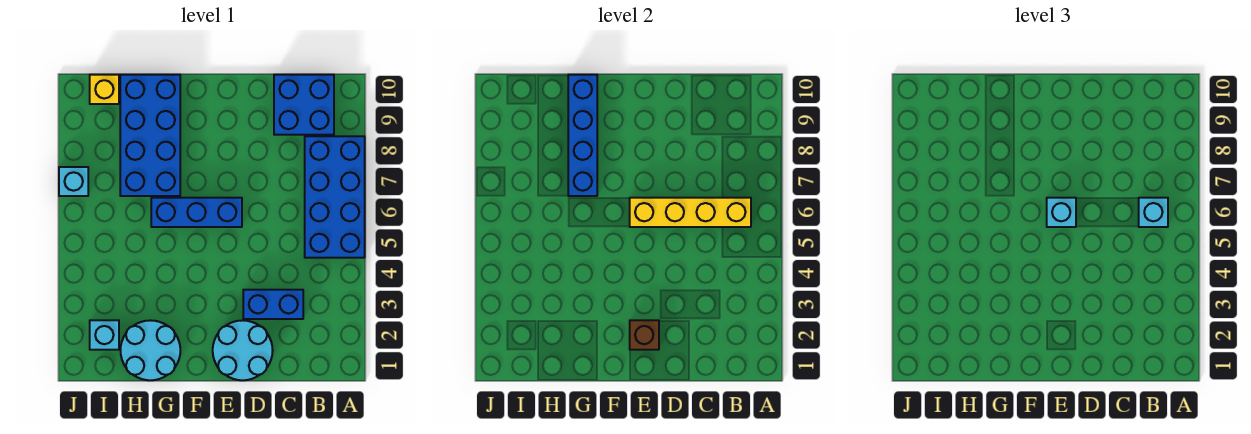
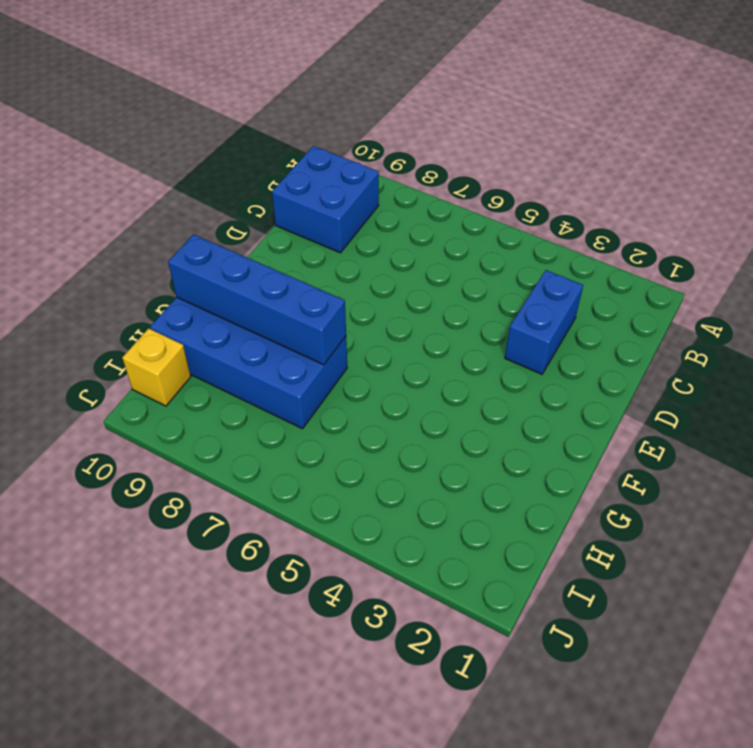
none -> blue 2x4 brick [305,136,365,258]
none -> cyan 2x2 round brick [213,320,273,380]
none -> blue 1x3 brick [151,198,242,227]

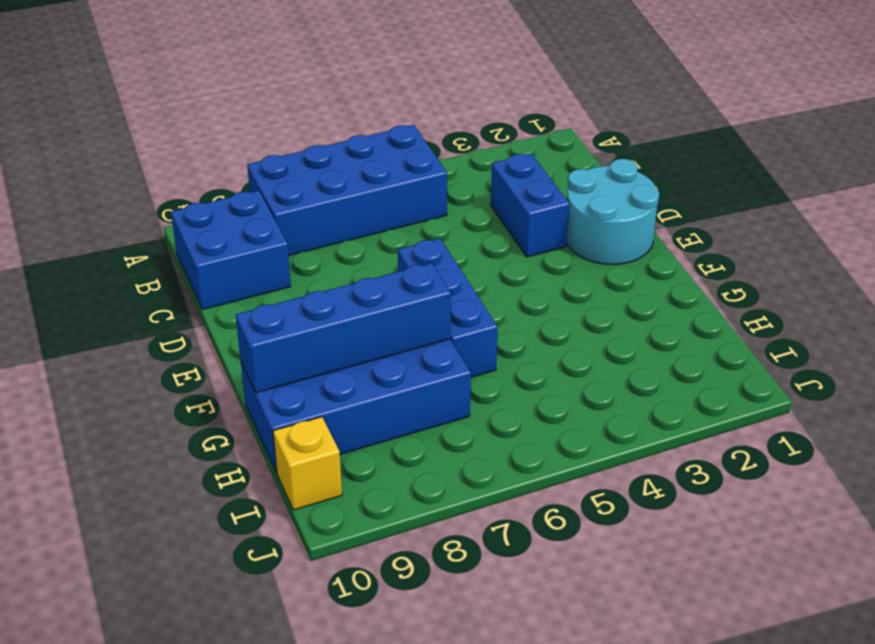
none -> cyan 2x2 round brick [121,320,180,380]
none -> cyan 1x1 brick [90,320,119,350]
none -> cyan 1x1 brick [59,167,88,196]

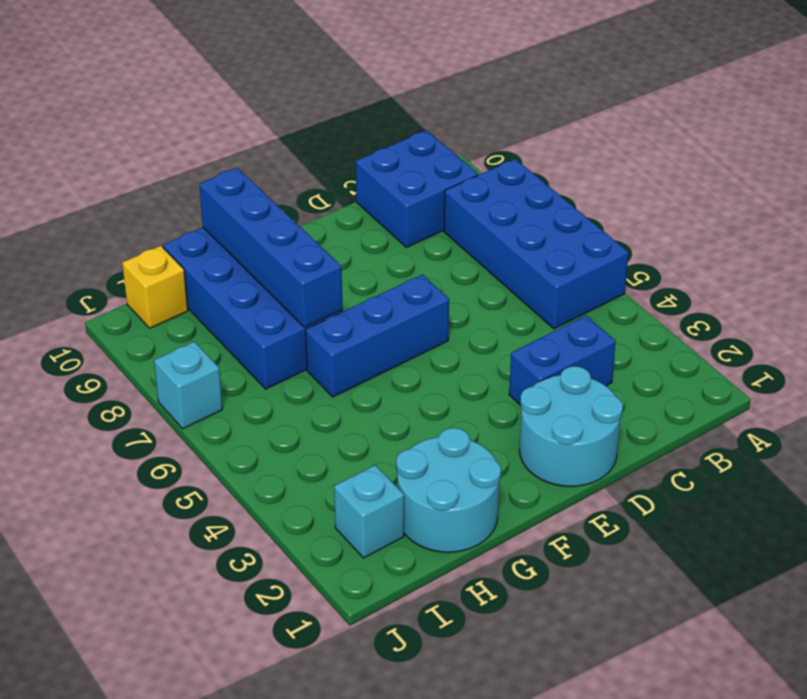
none -> yellow 1x4 brick [630,198,751,227]
none -> brown 1x1 brick [630,320,659,350]
none -> cyan 1x1 brick [1139,198,1168,227]

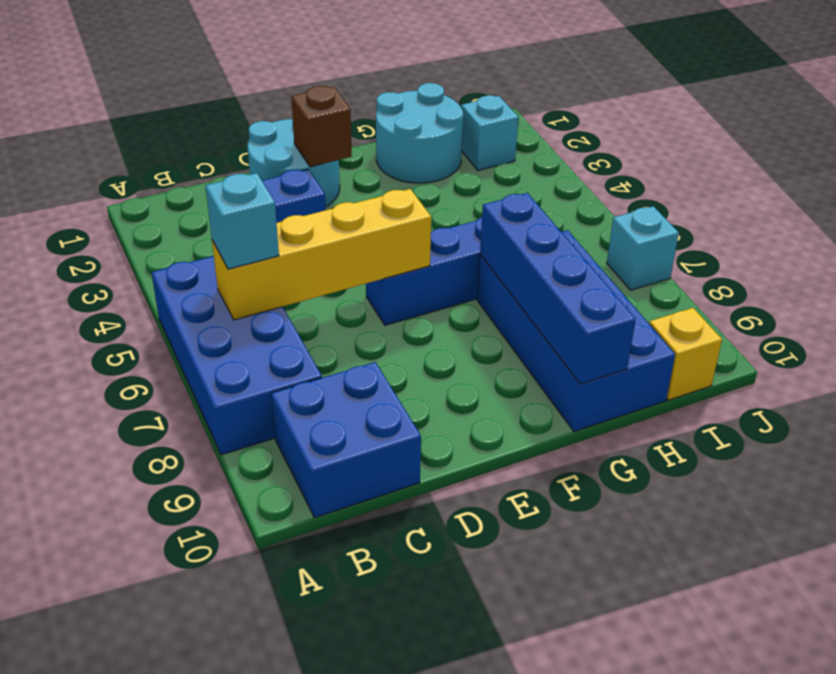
none -> cyan 1x1 brick [1047,198,1076,227]

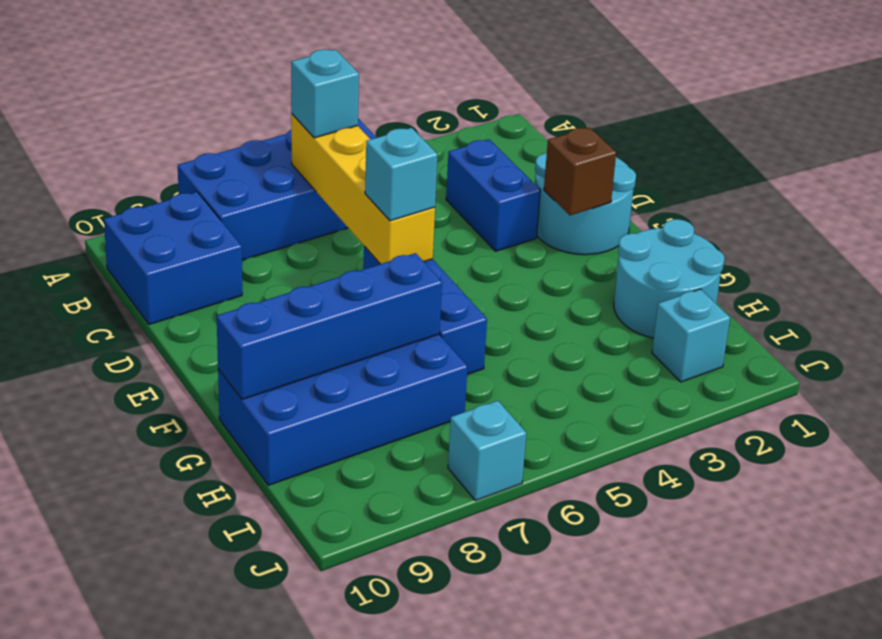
none -> yellow 1x1 brick [90,75,119,104]

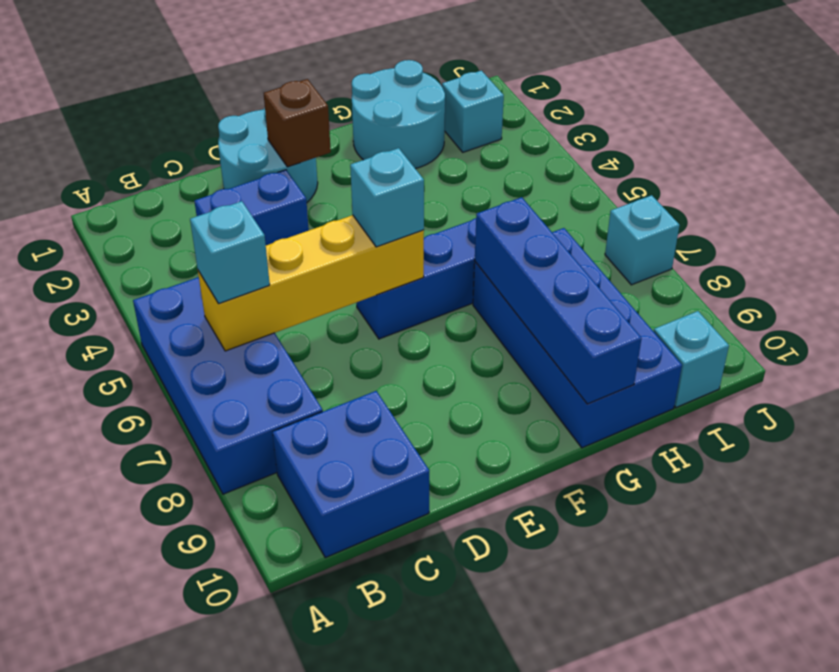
cyan 1x1 brick [654,311,729,408] -> yellow 1x1 brick [90,75,119,104]

